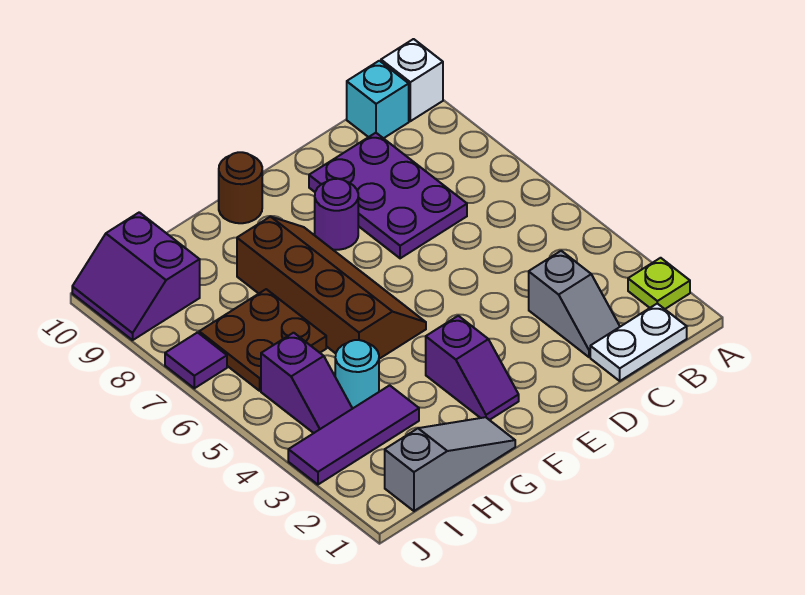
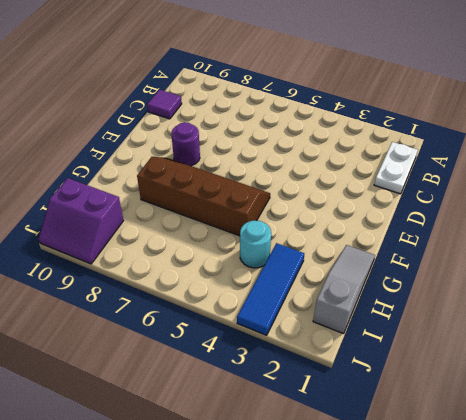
purple 1x1 tile [147,90,182,119] -> purple 1x1 tile moved to [165,333,227,388]
blue 1x3 tile [237,243,304,335] -> purple 1x3 tile [288,385,419,485]
none -> lime 1x1 plate [628,258,690,309]
none -> white 1x1 brick [381,39,443,121]
none -> cyan 1x1 brick [347,61,409,138]

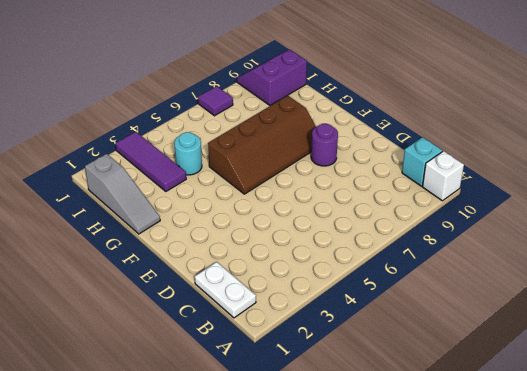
none -> lime 1x1 plate [628,258,690,309]
none -> grey 1x2 slope [529,251,620,357]
none -> purple 2x3 plate [309,133,467,258]

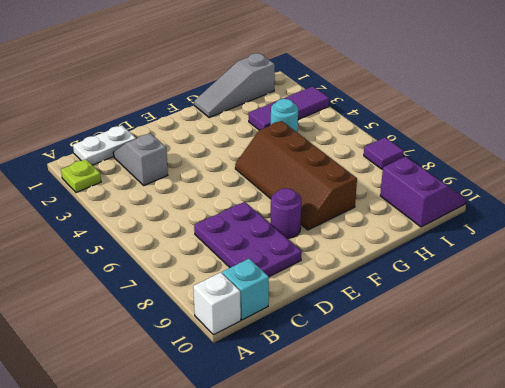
none -> purple 1x2 slope [426,316,519,420]
none -> brown 1x1 round brick [219,152,262,223]
none -> brown 2x2 plate [199,289,326,391]

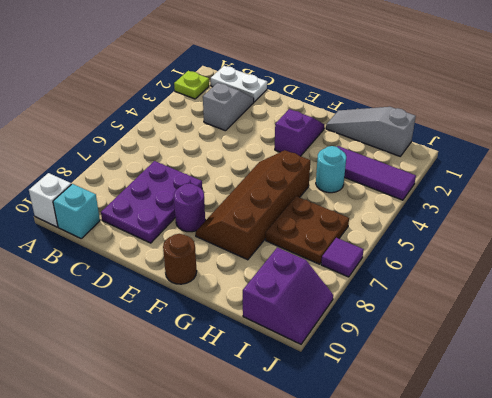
none -> purple 1x2 slope [261,333,352,433]

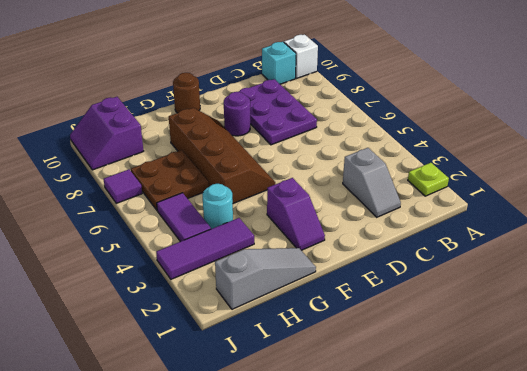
purple 1x2 tile [157,193,211,242] -> purple 1x2 slope [261,333,352,433]
none -> white 1x2 plate [590,304,687,381]

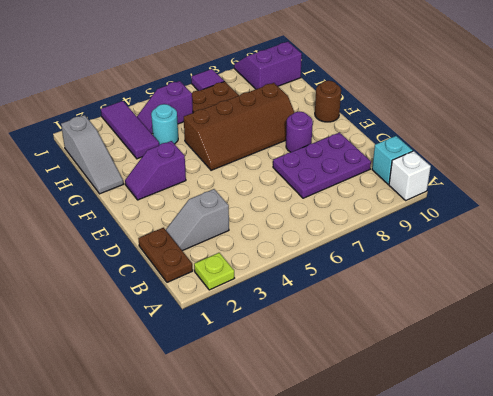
brown 1x2 plate [138,228,193,282] -> white 1x2 plate [590,304,687,381]

